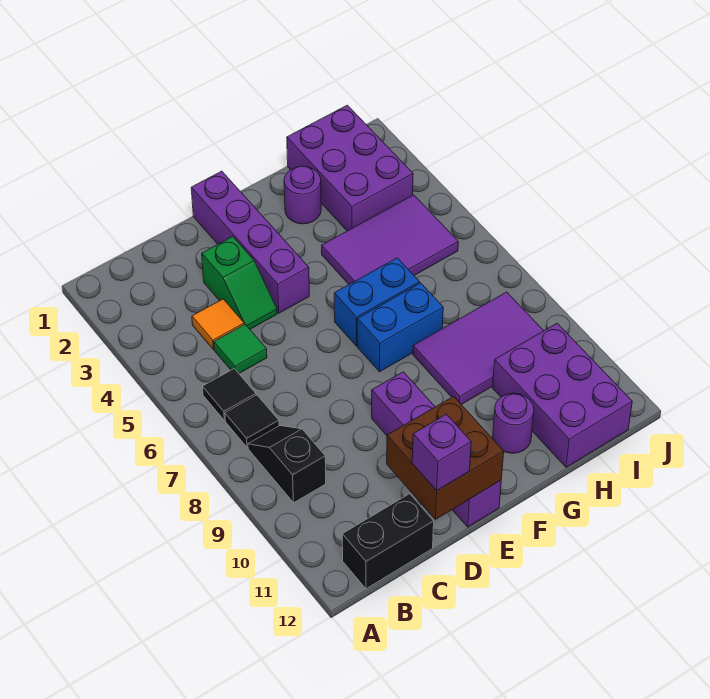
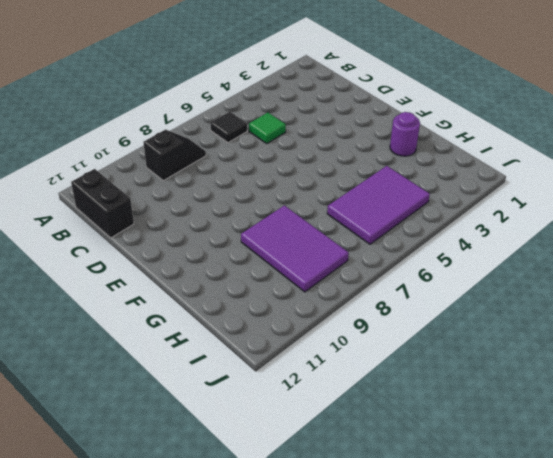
purple 2x3 tile [327,166,430,244] -> purple 2x3 tile turned to [322,195,458,284]
none -> black 1x1 tile [225,395,279,448]
none -> orange 1x1 tile [192,299,244,349]
none -> green 1x2 slope [202,237,277,329]

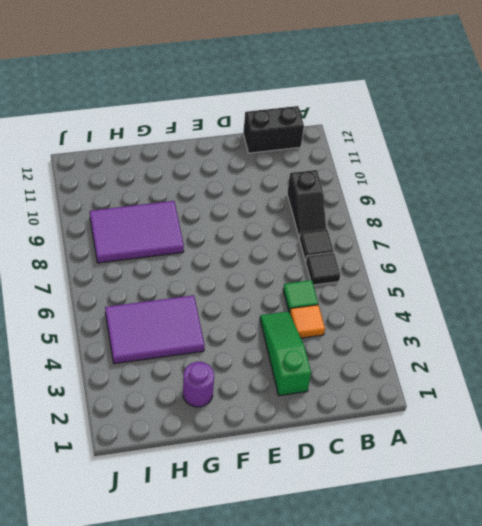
green 1x3 slope [260,311,311,396] -> green 1x2 slope [202,237,277,329]
none -> purple 1x4 brick [191,171,309,313]
none -> purple 1x4 brick [372,372,501,527]
none -> blue 1x2 brick [334,258,420,346]

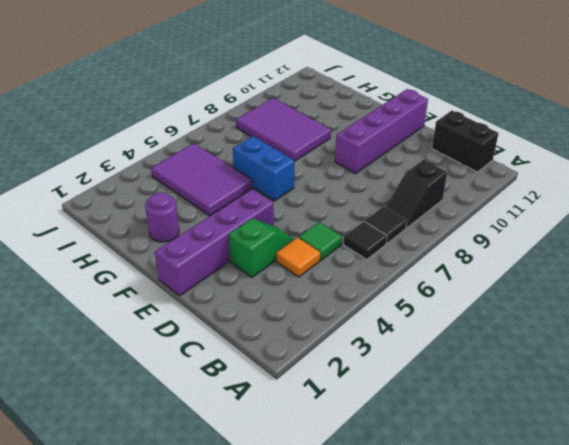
none -> blue 1x2 brick [357,283,443,372]
none -> purple 1x1 round brick [493,393,534,453]
none -> purple 2x3 brick [287,105,413,231]

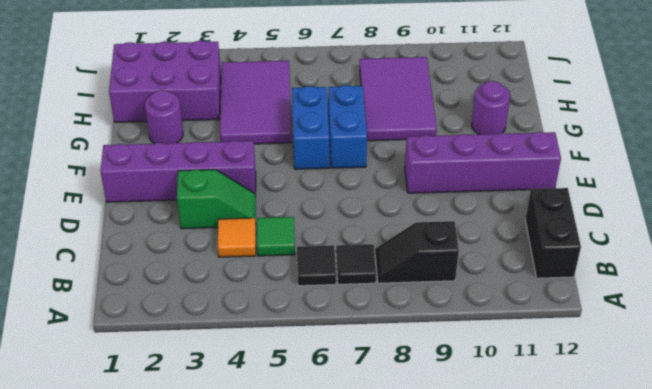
none -> purple 2x3 brick [493,323,632,467]
none -> brown 2x2 brick [387,396,504,519]
none -> purple 1x1 brick [412,414,471,491]

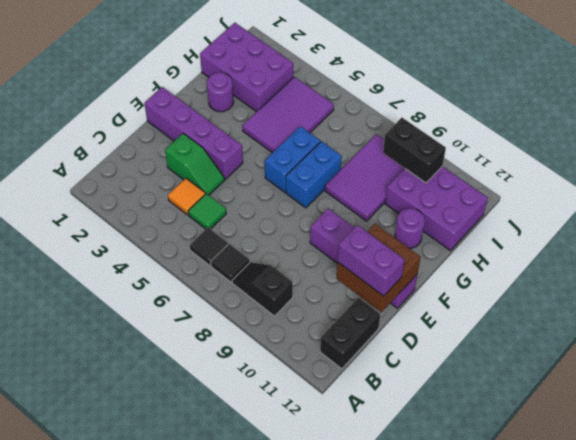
purple 1x2 brick [338,225,405,296] -> purple 1x1 brick [412,414,471,491]
black 1x2 brick [383,118,446,183] -> none

